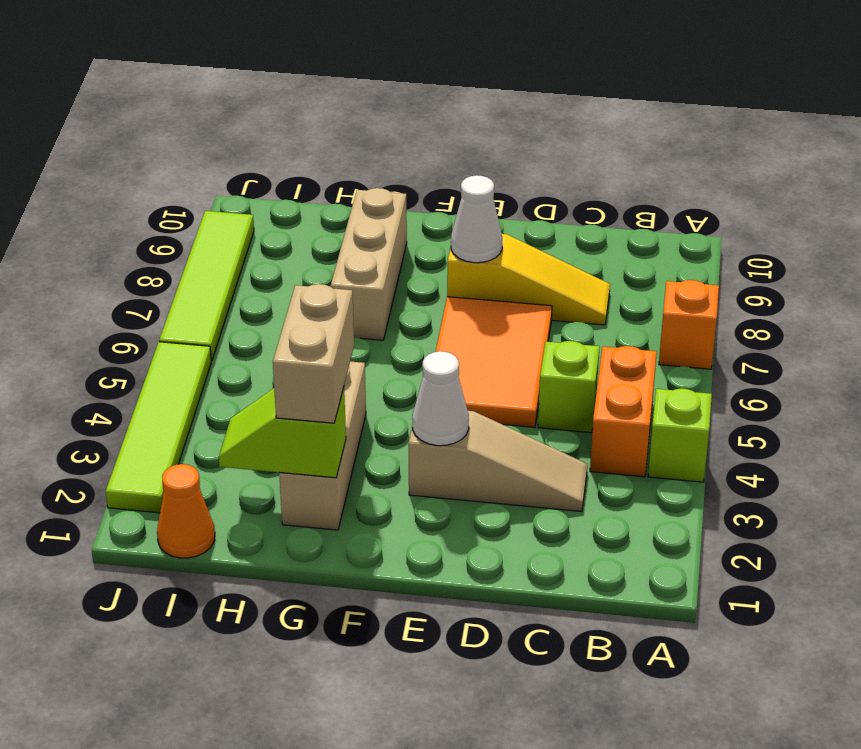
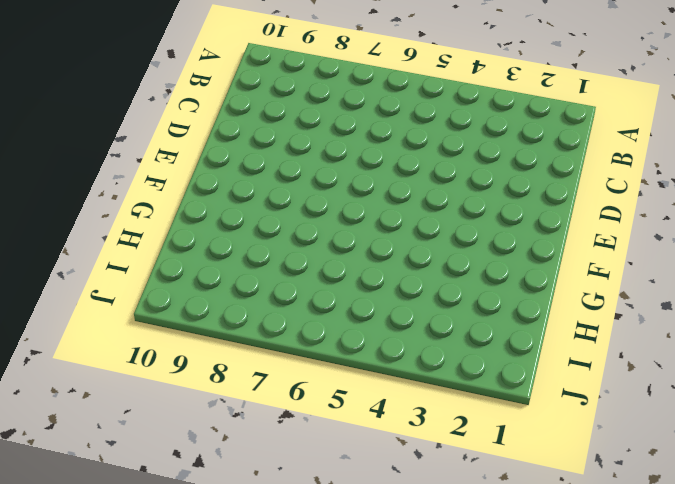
none -> lime 1x1 brick [648,388,712,482]
none -> orange 1x1 brick [659,280,719,369]
none -> orange 1x2 brick [590,346,657,477]

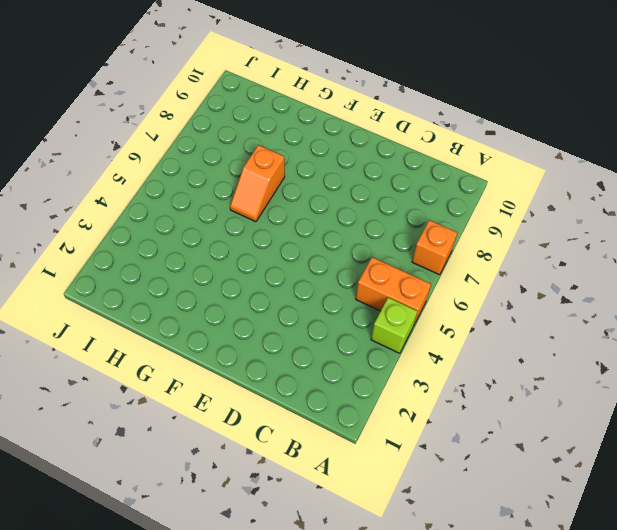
orange 1x2 brick [356,257,431,324] -> orange 1x2 brick turned to [590,346,657,477]
orange 1x2 slope [230,145,285,222] -> tan 1x3 brick [331,188,407,340]
none -> tan 1x3 slope [408,411,587,511]
none -> lime 1x1 brick [538,341,599,433]
none -> yellow 1x3 slope [447,234,610,325]

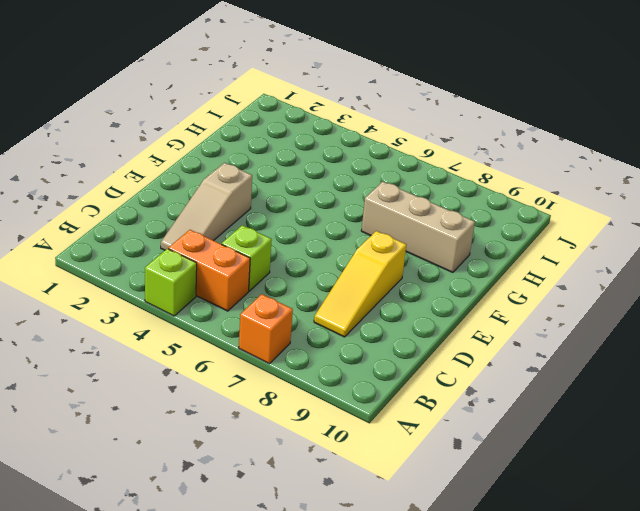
none -> orange 2x3 tile [436,297,552,427]
none -> tan 1x3 brick [279,361,366,530]
none -> orange 1x1 cone [157,464,215,558]

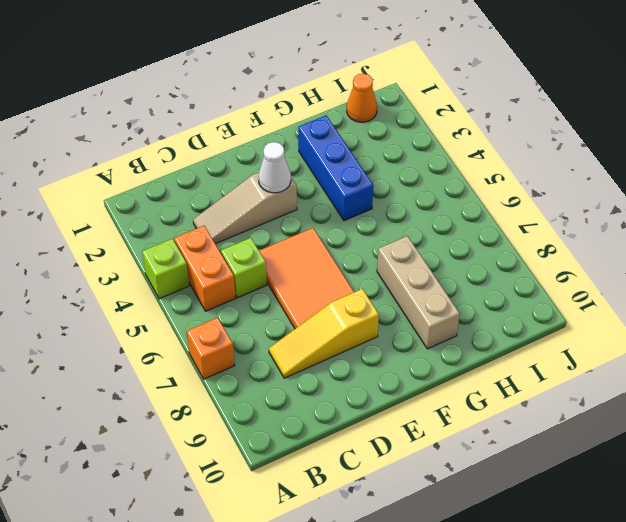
blue 1x3 brick [298,115,373,221] -> tan 1x3 brick [279,361,366,530]
none -> lime 1x4 tile [106,342,211,513]
none -> lime 1x4 tile [159,211,254,361]
none -> white 1x1 cone [451,175,502,263]

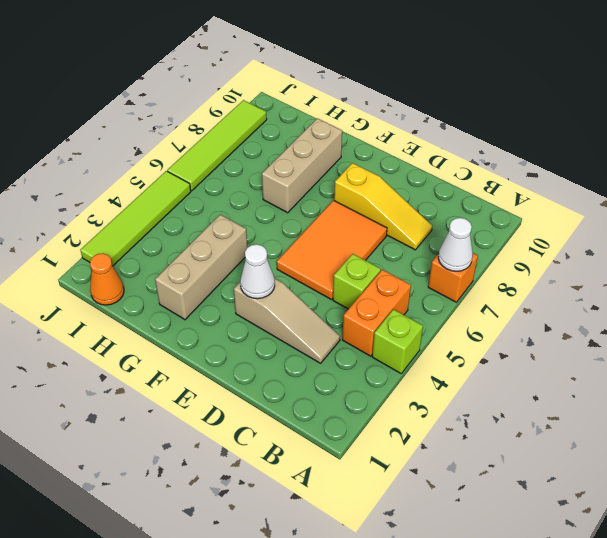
white 1x1 cone [438,218,473,271] -> white 1x1 cone moved to [451,175,502,263]
none -> lime 1x2 slope [219,388,346,478]
none -> tan 1x2 brick [273,284,354,423]

